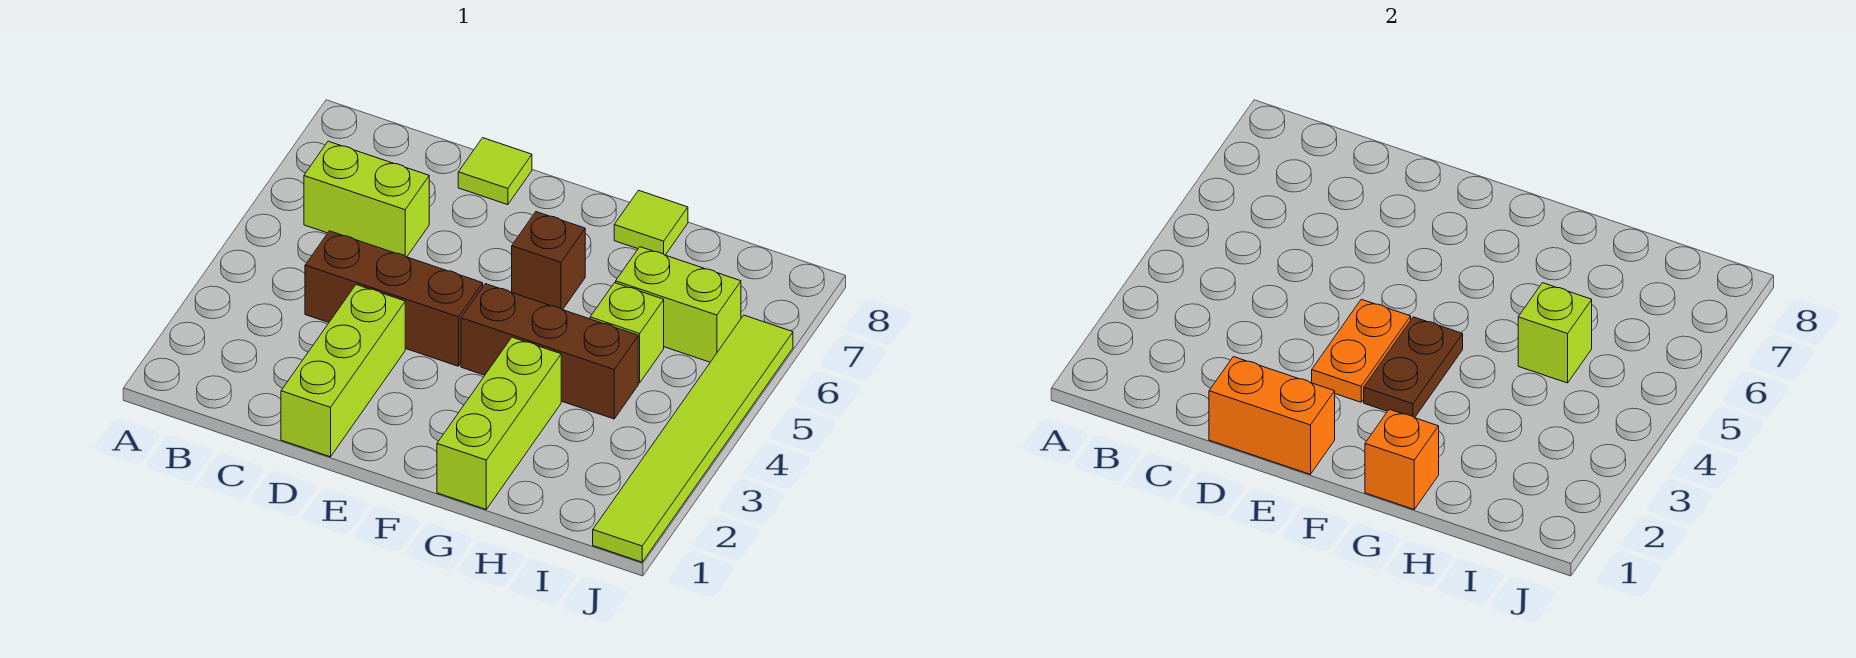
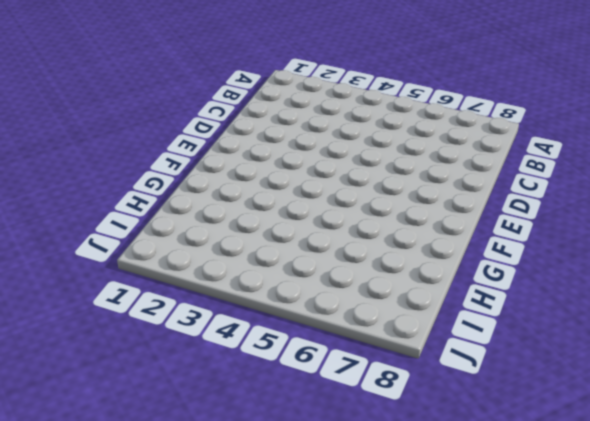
none -> lime 1x2 brick [304,141,429,257]
none -> brown 1x3 brick [305,231,483,366]
none -> lime 1x3 brick [281,285,405,457]

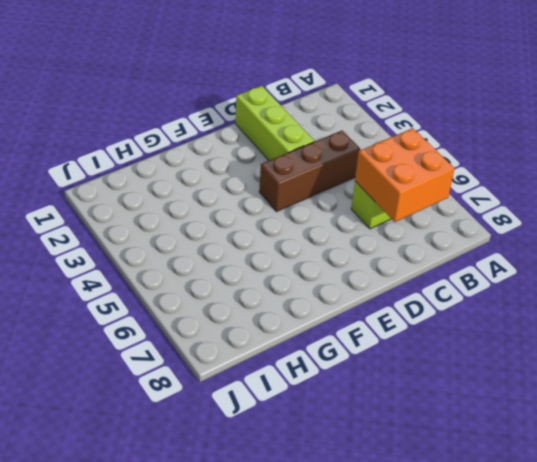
orange 2x2 brick [355,128,455,222] -> none
none -> lime 1x1 tile [458,138,532,205]
none -> brown 1x3 brick [461,284,638,419]
none -> brown 1x1 brick [512,212,585,310]

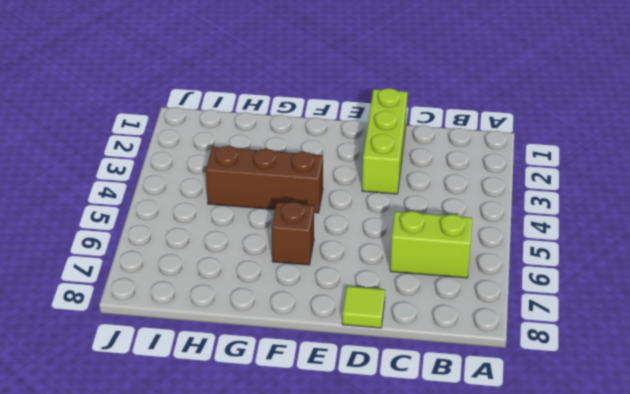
none -> brown 1x3 brick [305,231,483,366]
none -> lime 1x3 brick [437,337,561,509]
none -> lime 1x1 tile [614,190,688,255]

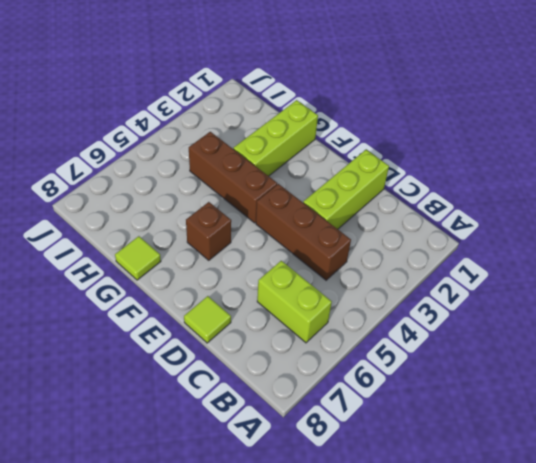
none -> lime 1x1 brick [590,283,664,383]
none -> lime 1x2 brick [616,247,741,362]
none -> lime 1x6 tile [593,315,793,562]

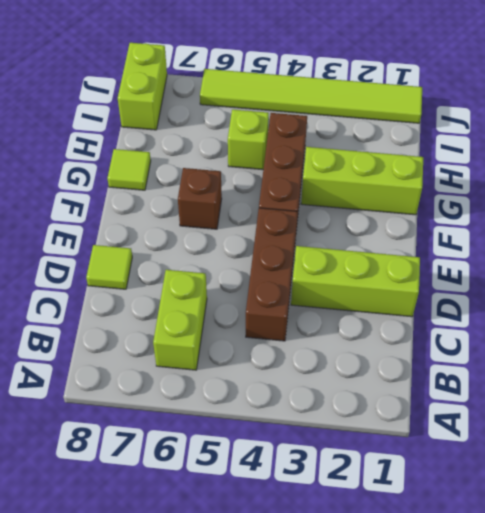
lime 1x2 brick [118,43,167,130] -> lime 1x2 brick moved to [616,247,741,362]
none -> orange 1x2 brick [1209,357,1335,474]
none -> orange 1x2 plate [1312,299,1411,402]
none -> brown 1x2 plate [1364,317,1463,418]

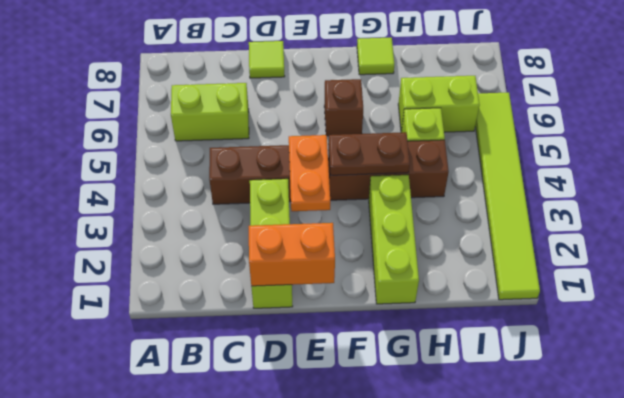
brown 1x2 plate [328,132,410,175] -> brown 1x2 plate turned to [1364,317,1463,418]
none -> orange 1x1 brick [1365,409,1439,509]
none -> lime 1x1 brick [1518,283,1592,383]

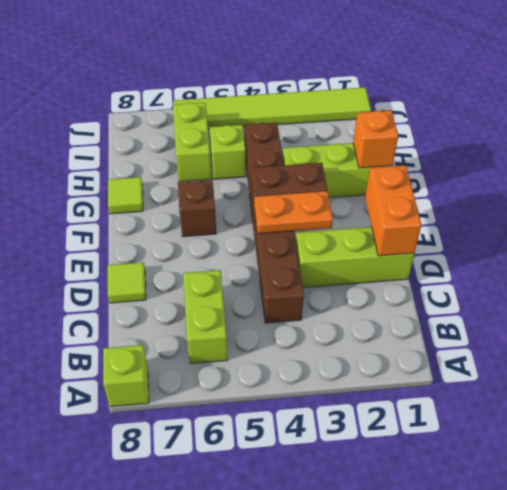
lime 1x1 brick [103,345,149,407] -> lime 1x1 brick moved to [1518,283,1592,383]

